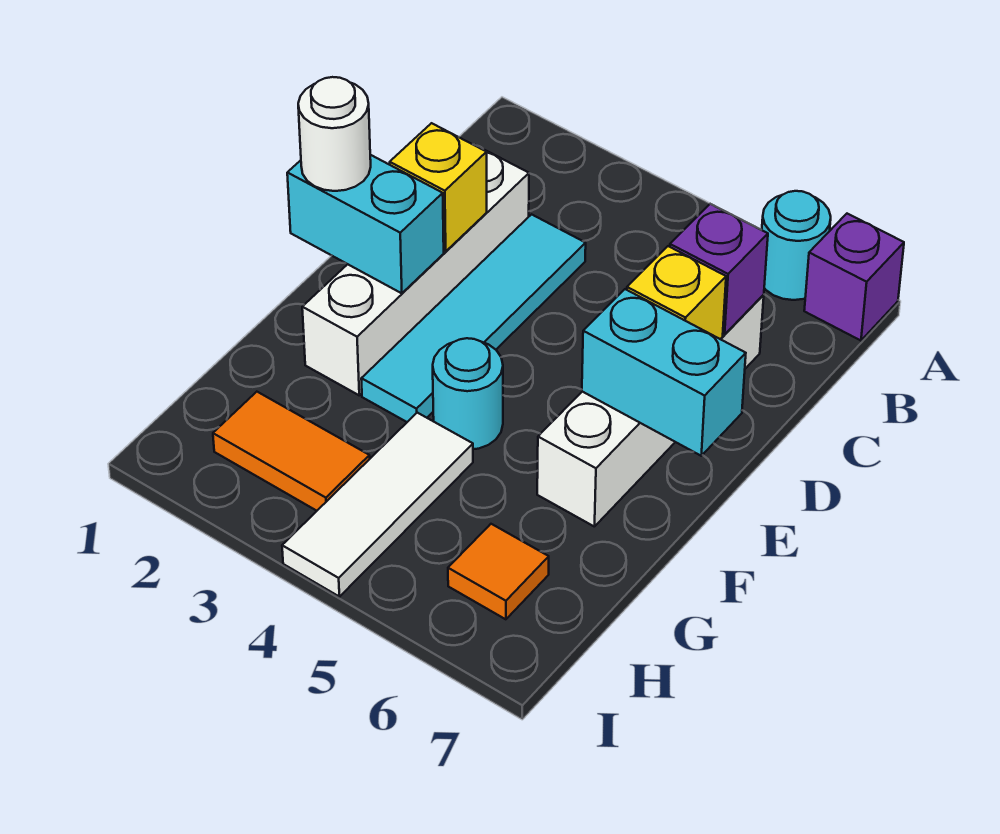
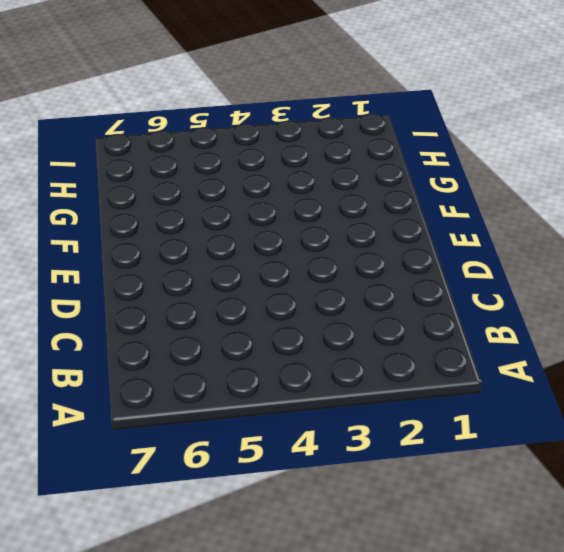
none -> cyan 1x1 round brick [762,191,831,300]
none -> purple 1x1 brick [804,214,904,341]
none -> white 1x4 brick [302,145,529,395]

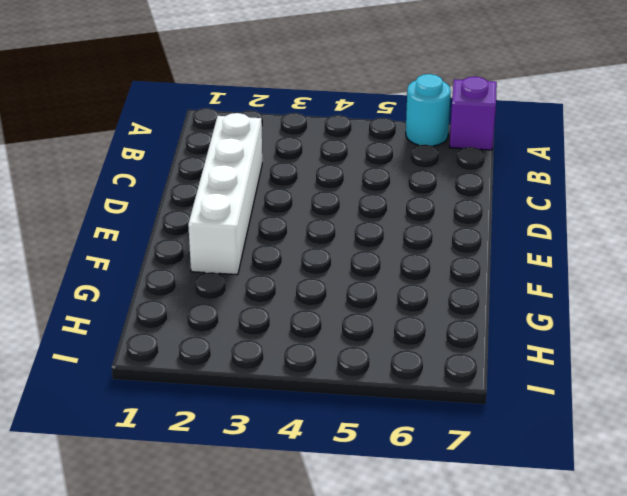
none -> cyan 1x4 tile [361,214,586,422]
none -> white 1x4 brick [537,295,764,527]
none -> cyan 1x1 round brick [433,338,503,449]

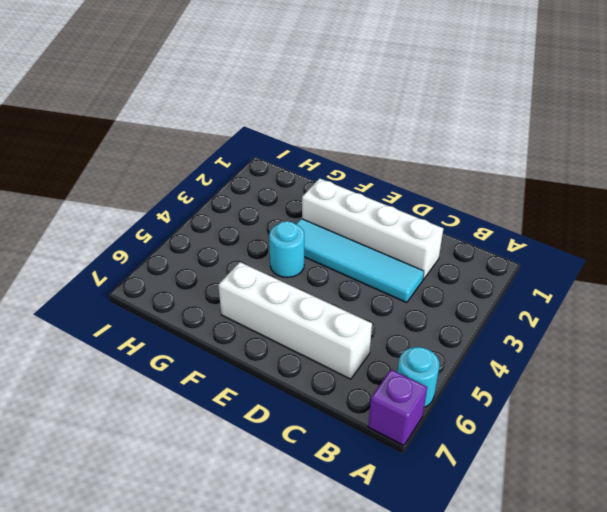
none -> white 1x3 tile [282,413,473,597]
none -> orange 1x2 tile [213,392,370,511]
none -> orange 1x1 tile [448,524,549,619]

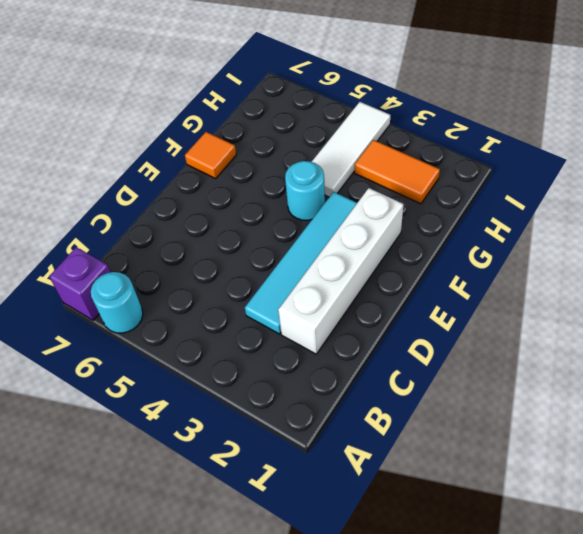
orange 1x1 tile [185,132,236,179] -> orange 1x1 tile moved to [448,524,549,619]
none -> white 1x4 brick [537,295,764,527]
none -> purple 1x1 brick [670,204,768,335]
none -> yellow 1x1 brick [390,123,487,251]

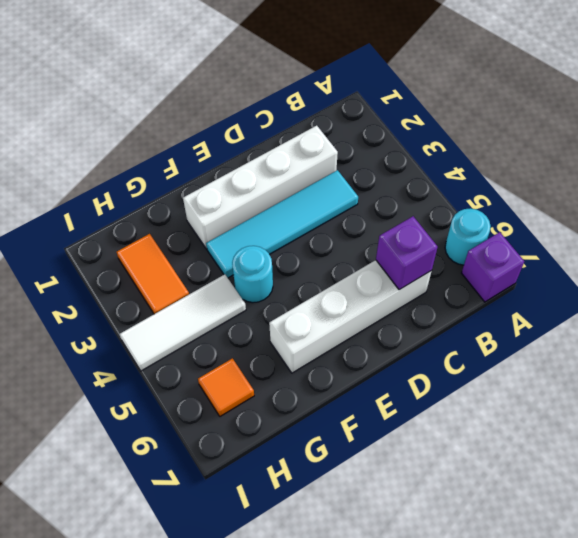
none -> yellow 1x1 brick [390,123,487,251]
none -> yellow 1x1 brick [627,246,726,339]
none -> cyan 1x2 brick [287,155,444,293]

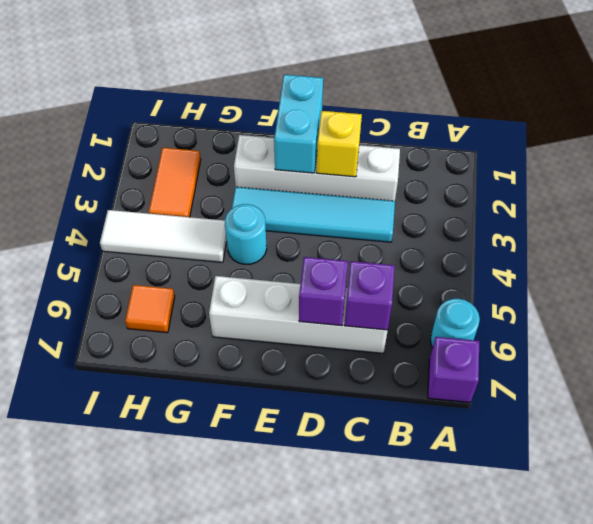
purple 1x1 brick [299,257,348,326] -> yellow 1x1 brick [627,246,726,339]
none -> cyan 1x2 brick [582,289,746,456]
none -> white 1x1 round brick [298,77,371,191]

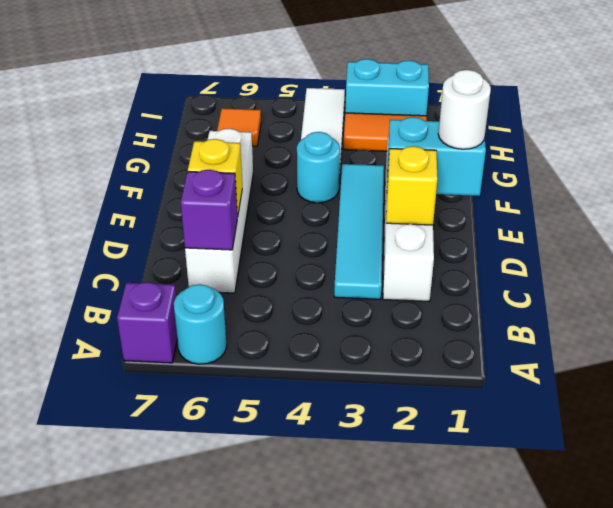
cyan 1x2 brick [345,59,429,116] -> cyan 1x2 brick moved to [582,289,746,456]

